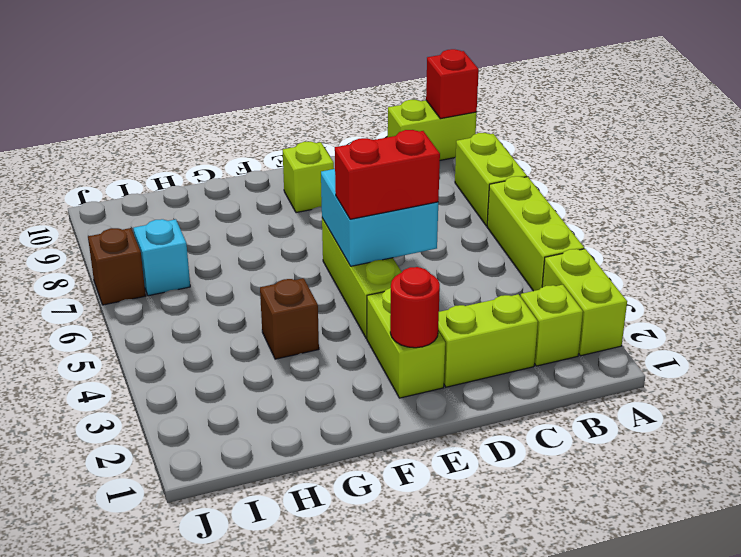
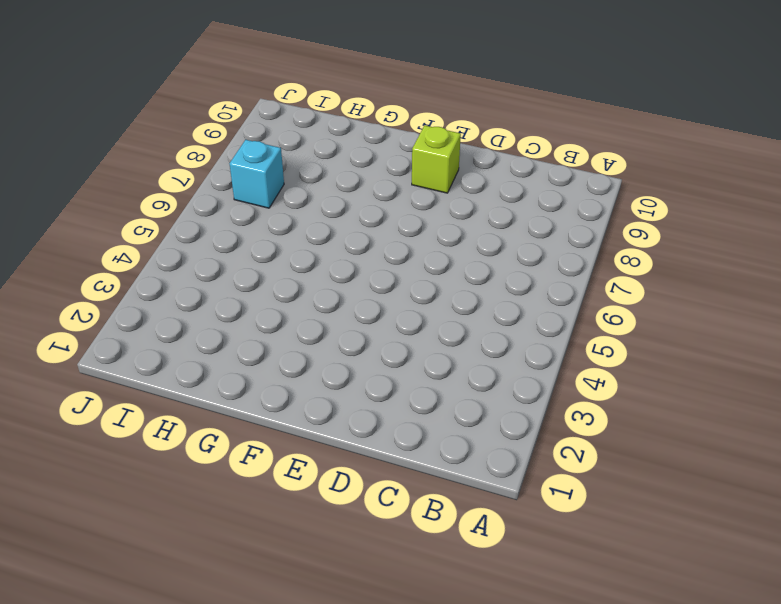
none -> lime 1x2 brick [542,249,627,356]
none -> lime 1x3 brick [487,176,584,291]
none -> lime 1x2 brick [455,133,527,226]

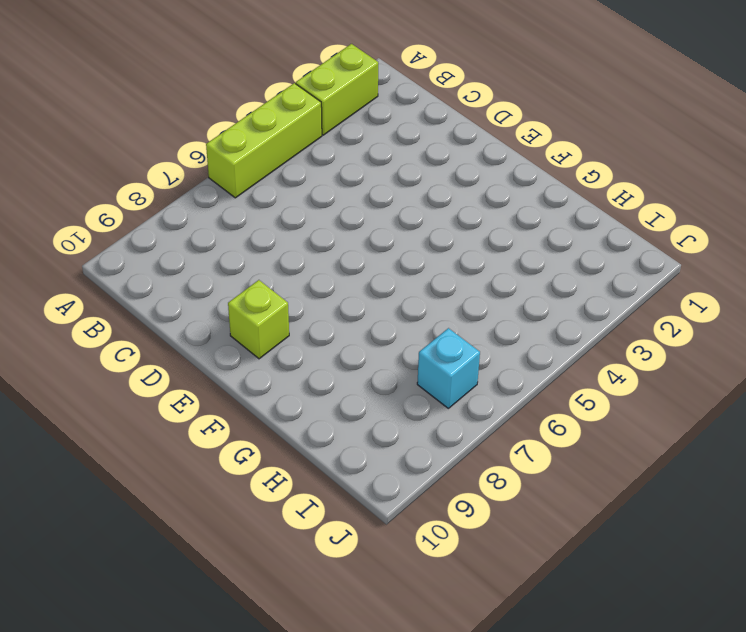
none -> lime 1x2 brick [455,133,527,226]
none -> lime 1x2 brick [388,100,477,160]
none -> lime 1x1 brick [521,285,583,366]

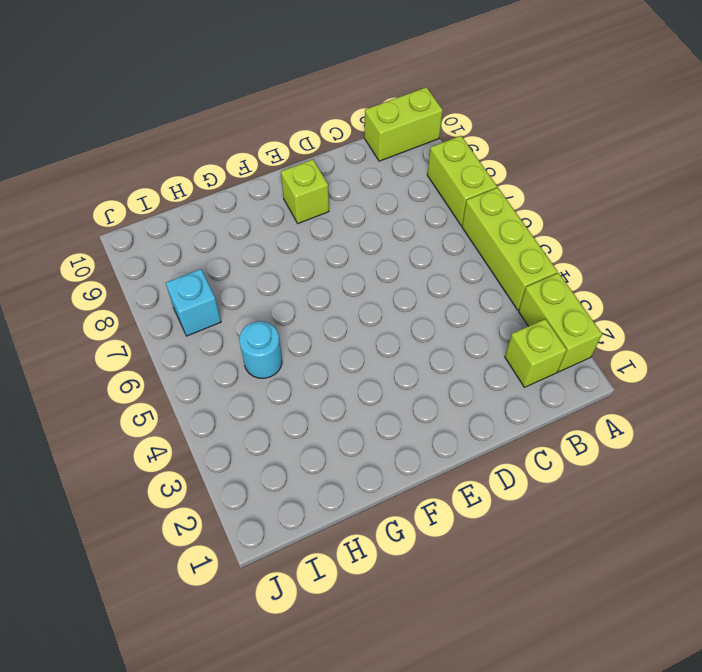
cyan 1x1 round brick [239,321,282,378] -> none
none -> lime 1x2 brick [438,294,538,387]
none -> lime 1x2 brick [367,288,445,398]
none -> lime 1x3 brick [322,218,402,339]

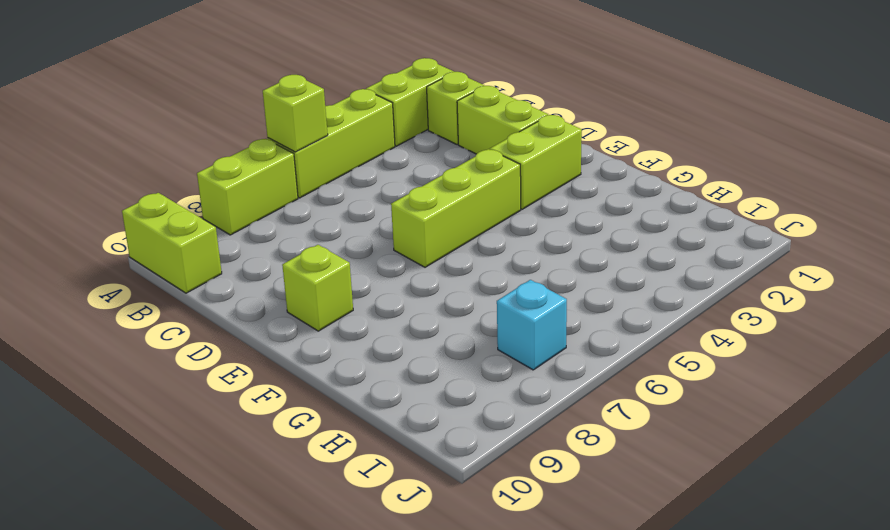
lime 1x1 brick [263,75,328,152] -> none
none -> brown 1x1 brick [260,278,319,359]
none -> brown 1x1 brick [88,228,146,305]
none -> red 1x1 brick [426,49,479,119]

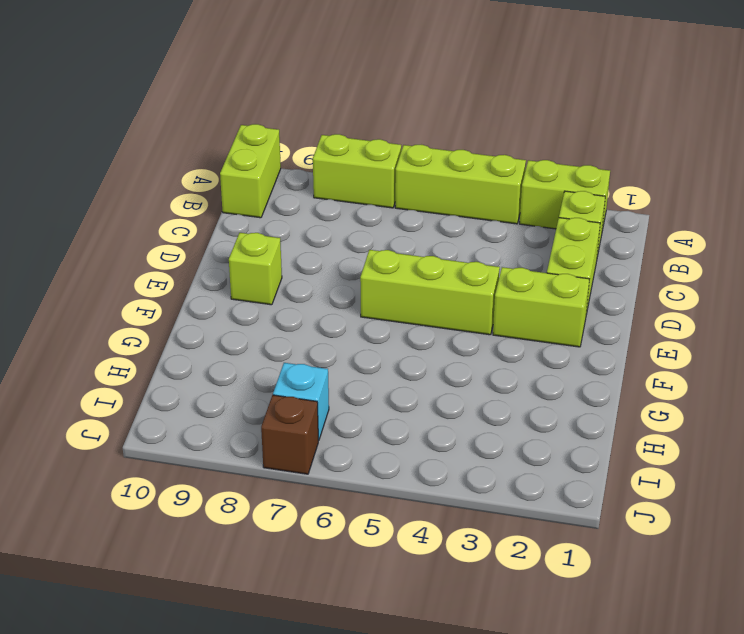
none -> brown 1x1 brick [260,278,319,359]
none -> red 1x1 brick [426,49,479,119]
none -> cyan 2x2 brick [321,169,438,266]

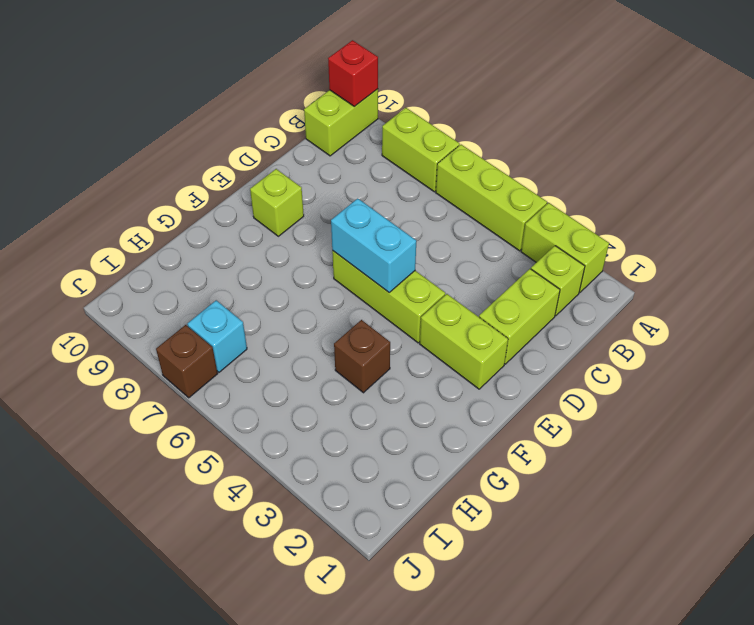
cyan 1x2 brick [331,198,416,292] -> cyan 2x2 brick [321,169,438,266]
none -> red 1x1 round brick [390,267,440,348]
none -> red 1x2 brick [335,130,440,219]

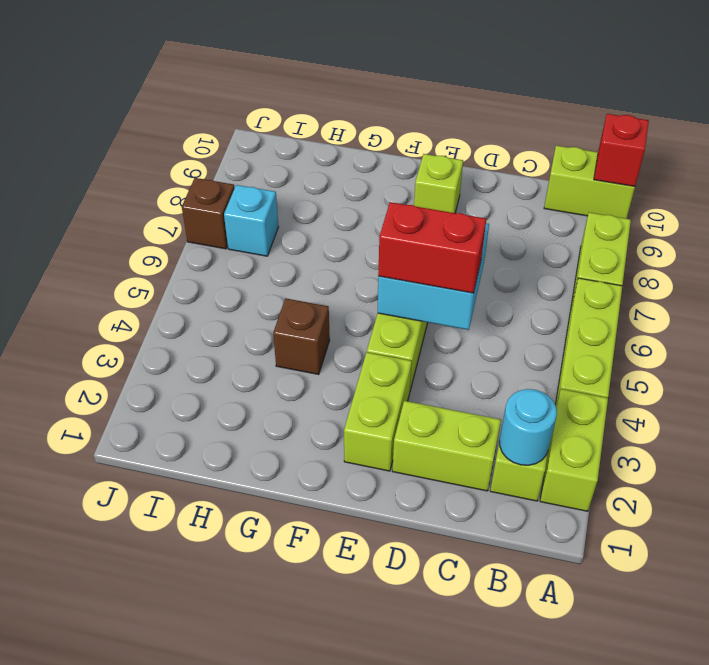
cyan 1x1 round brick [500,389,557,465] -> none
none -> red 1x1 round brick [390,267,440,348]

